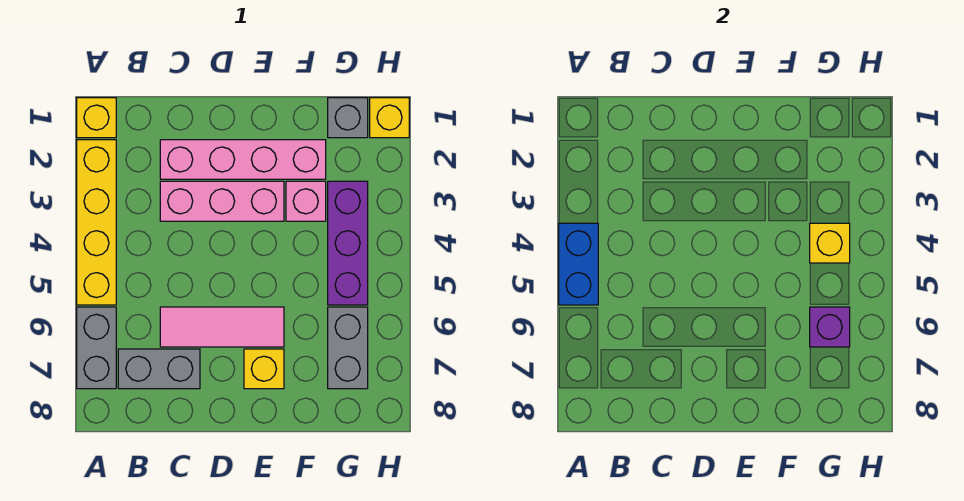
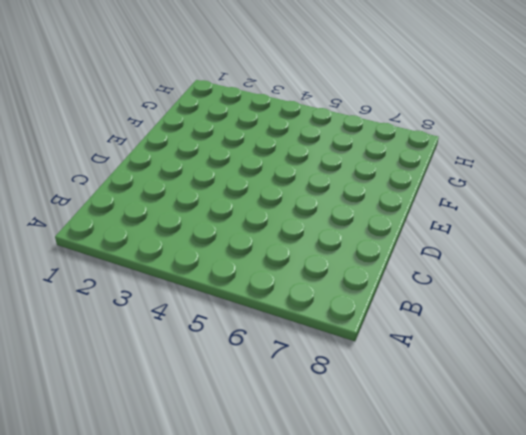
none -> yellow 1x1 brick [77,98,116,138]
none -> yellow 1x4 brick [77,140,116,305]
none -> grey 1x2 brick [77,307,116,389]

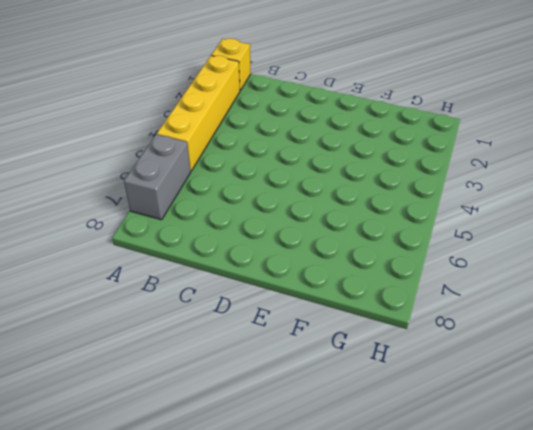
none -> grey 1x2 brick [118,349,200,389]
none -> pink 1x4 brick [160,140,326,179]
none -> pink 1x3 brick [160,181,284,221]

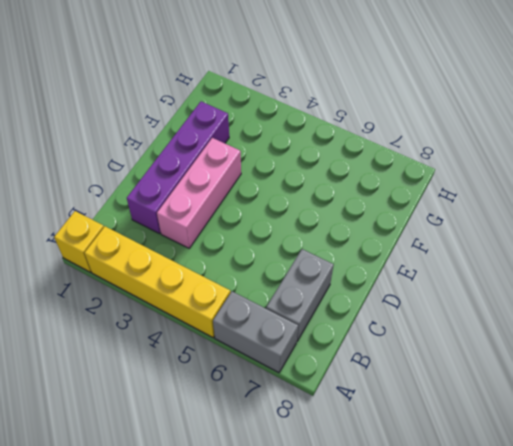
purple 1x4 brick [127,102,229,234] -> pink 1x4 brick [160,140,326,179]
none -> pink 1x3 tile [160,307,284,347]
none -> yellow 1x1 brick [244,349,284,389]
none -> pink 1x1 brick [286,181,326,221]

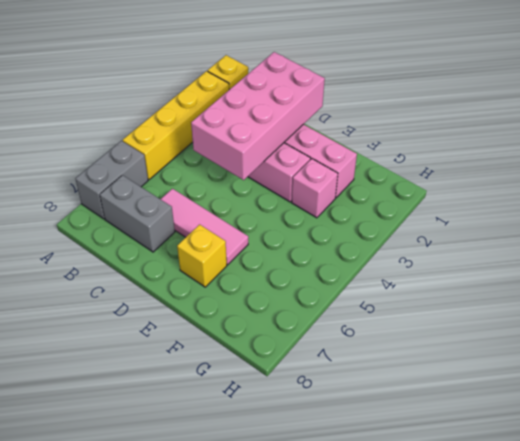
pink 2x4 brick [191,52,325,180] -> none
none -> grey 1x1 brick [328,98,368,138]
none -> purple 1x3 brick [328,181,368,305]
none -> grey 1x2 brick [328,307,368,389]

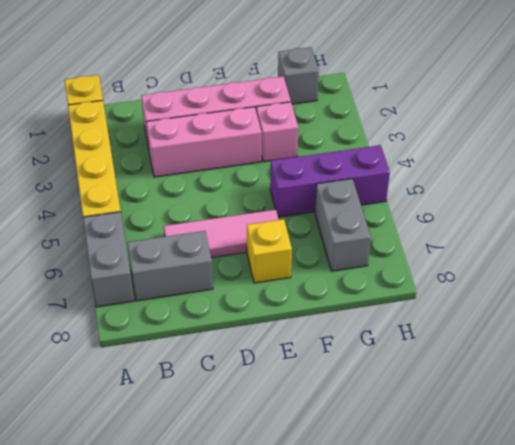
purple 1x3 brick [270,145,390,217] -> purple 1x3 brick turned to [328,181,368,305]
none -> yellow 1x1 brick [370,98,409,138]
none -> blue 1x2 brick [559,223,598,305]
none -> yellow 1x1 brick [810,223,850,263]

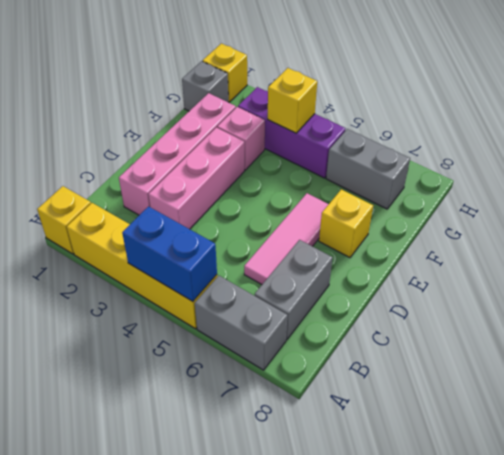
none -> purple 1x1 brick [810,307,850,347]

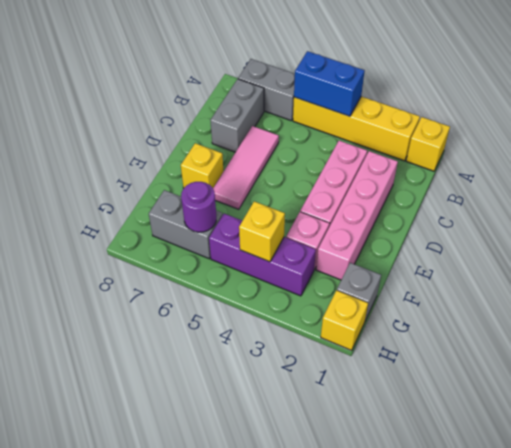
purple 1x1 round brick [181,182,216,232] -> purple 1x1 brick [810,307,850,347]

